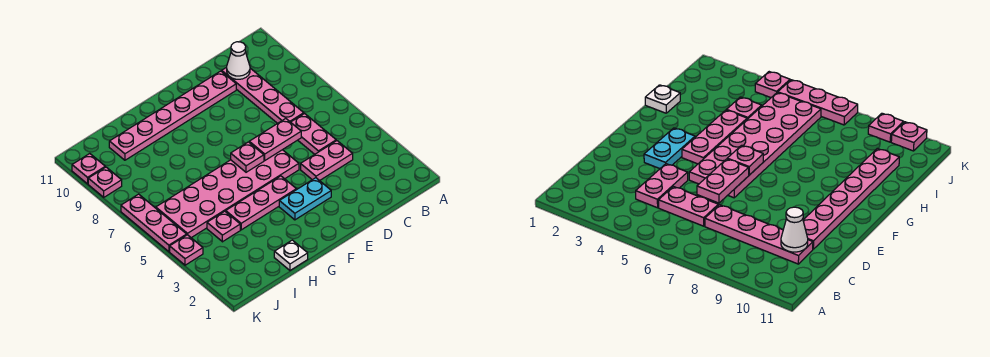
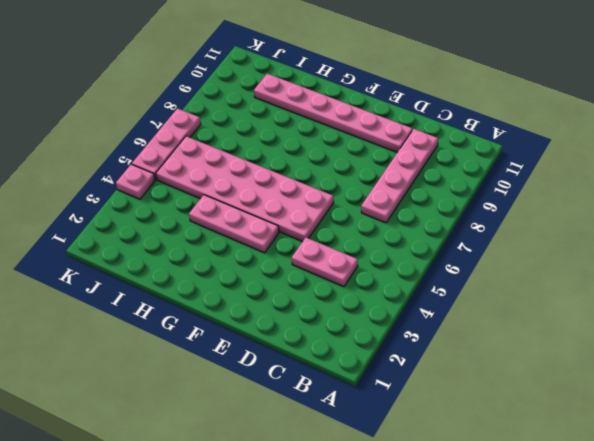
none -> pink 1x2 plate [291,114,336,154]
none -> cyan 1x2 plate [279,178,331,220]
none -> white 1x1 plate [274,240,308,270]

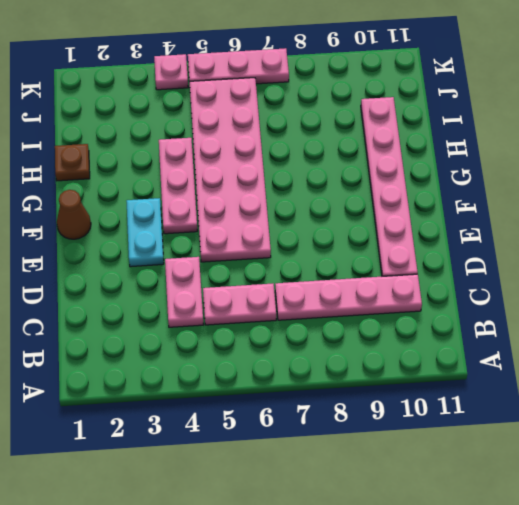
brown 1x1 cone [57,190,91,239] -> none
brown 1x1 plate [55,144,90,181] -> white 1x1 plate [274,240,308,270]
none -> pink 1x1 plate [207,211,240,242]
none -> pink 1x1 plate [88,167,122,197]
none -> pink 1x1 plate [72,154,105,184]

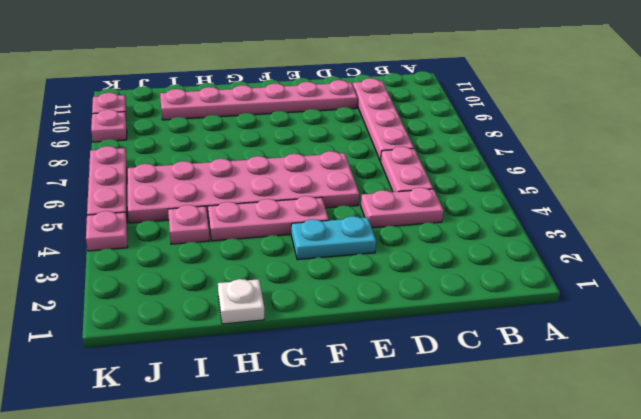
none -> white 1x1 cone [227,42,250,79]
none -> pink 1x2 plate [249,118,301,160]
none -> pink 1x1 plate [231,142,264,172]

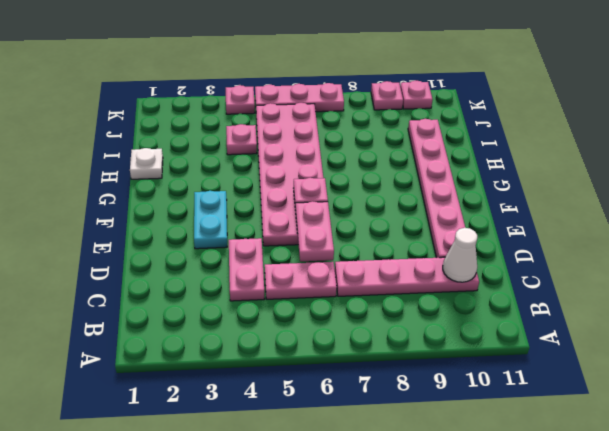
none -> pink 1x3 plate [226,176,296,230]

